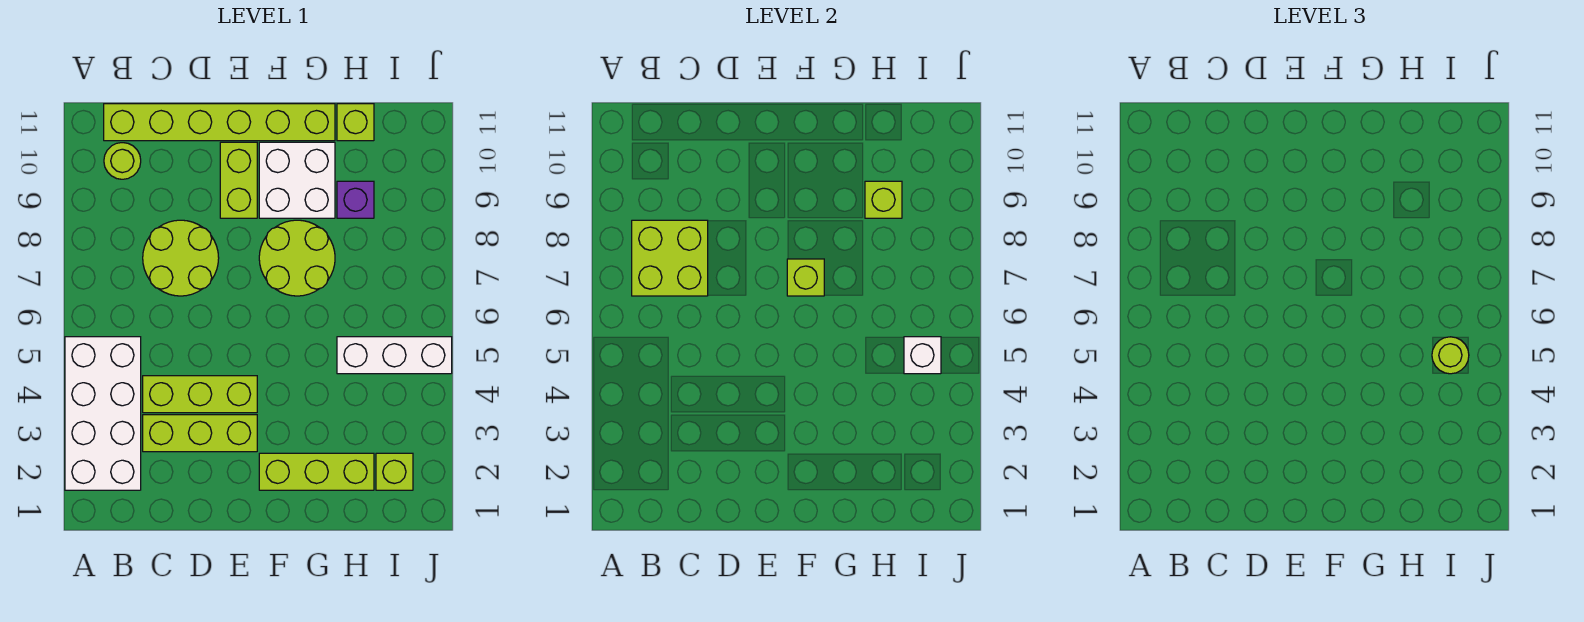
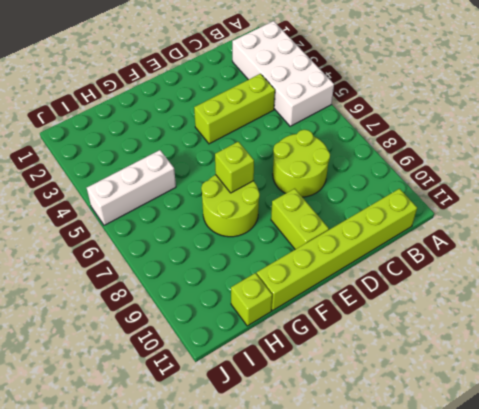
none -> lime 1x1 round brick [104,143,141,179]
none -> lime 1x3 brick [143,415,257,452]
none -> lime 1x3 brick [259,453,374,490]

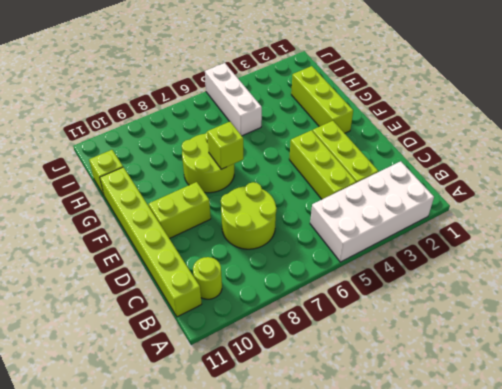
none -> white 2x2 brick [259,142,335,218]
none -> purple 1x1 brick [337,181,374,218]
none -> lime 1x1 brick [376,453,413,490]

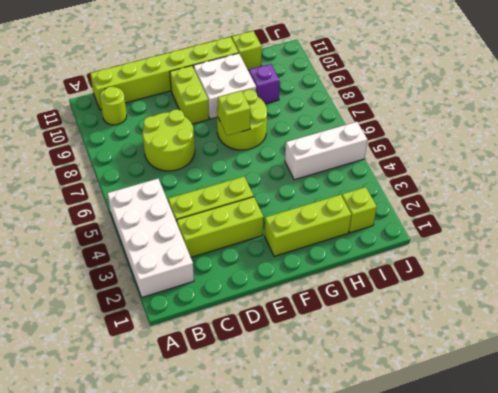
none -> lime 2x2 brick [632,220,708,296]
none -> lime 1x1 brick [865,181,902,218]
none -> white 1x1 brick [904,337,941,374]

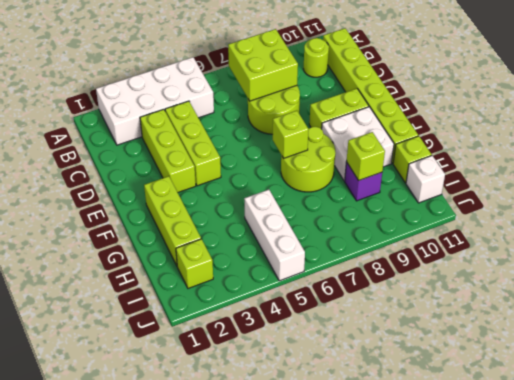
white 1x1 brick [406,156,445,203] -> white 1x1 brick moved to [904,337,941,374]
none -> lime 1x1 round brick [1432,337,1469,374]

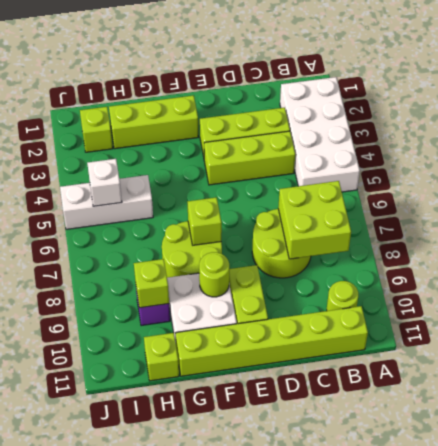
lime 1x1 round brick [199,252,229,297] -> lime 1x1 round brick moved to [1432,337,1469,374]

